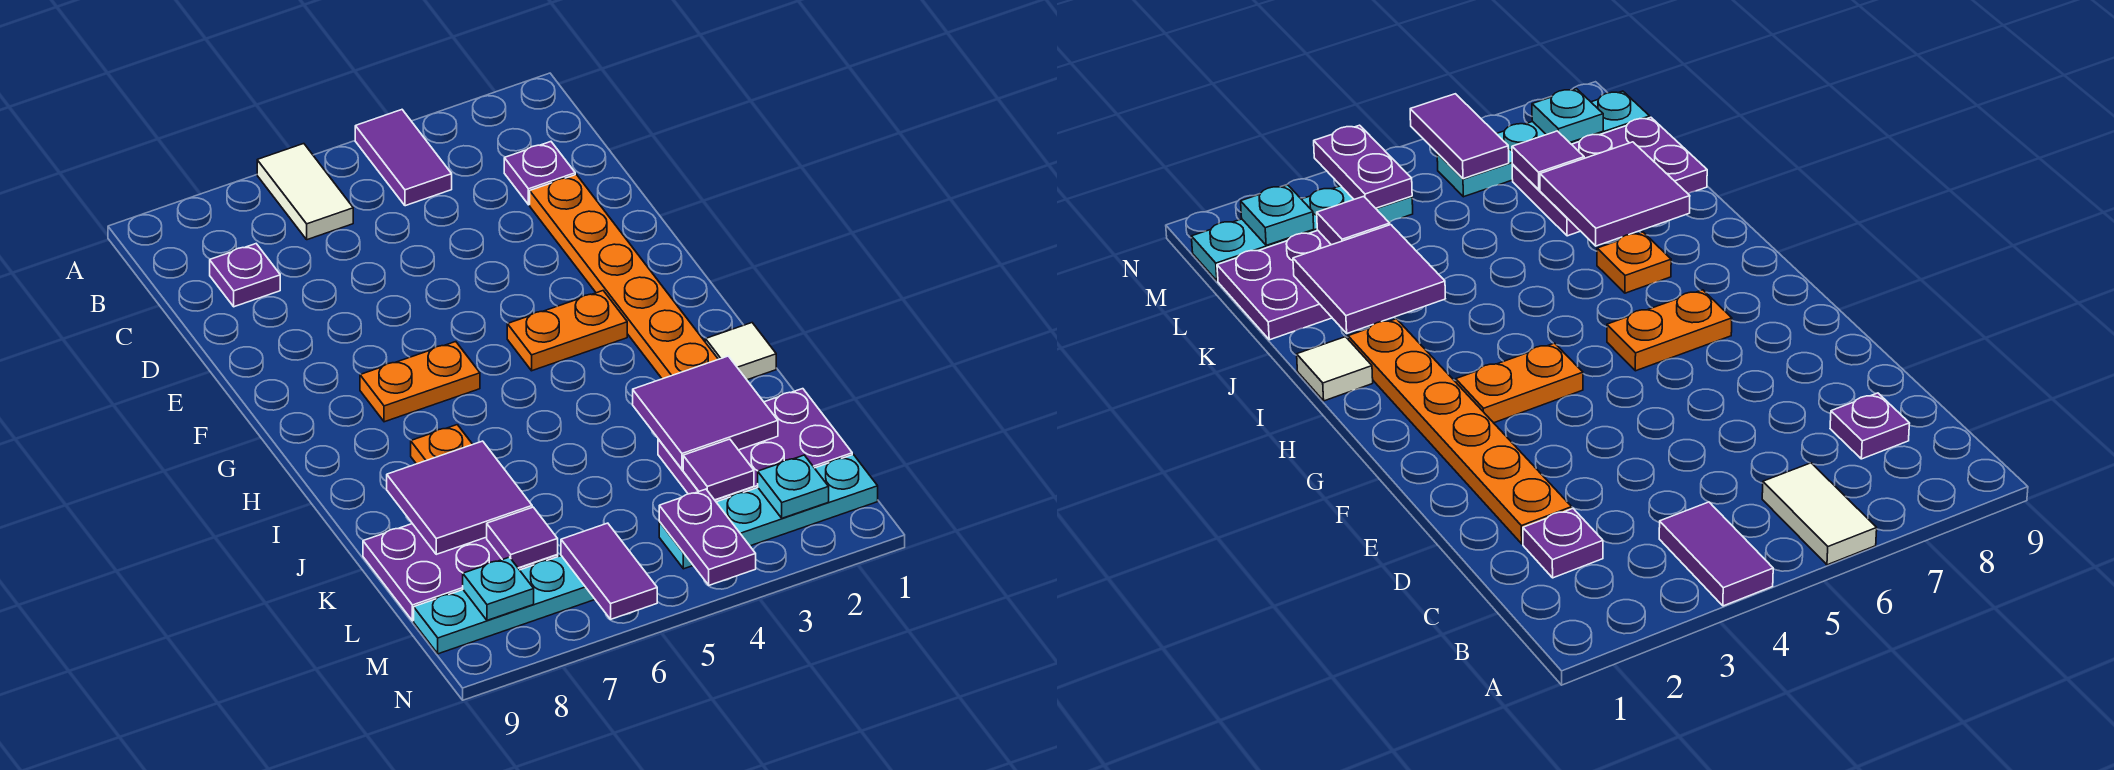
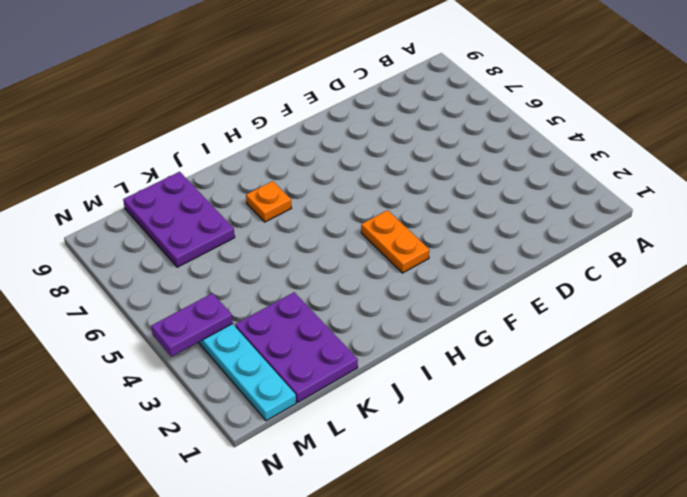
none -> purple 1x2 tile [355,110,452,206]
none -> white 1x2 tile [257,144,353,240]
none -> purple 1x1 plate [504,142,575,205]

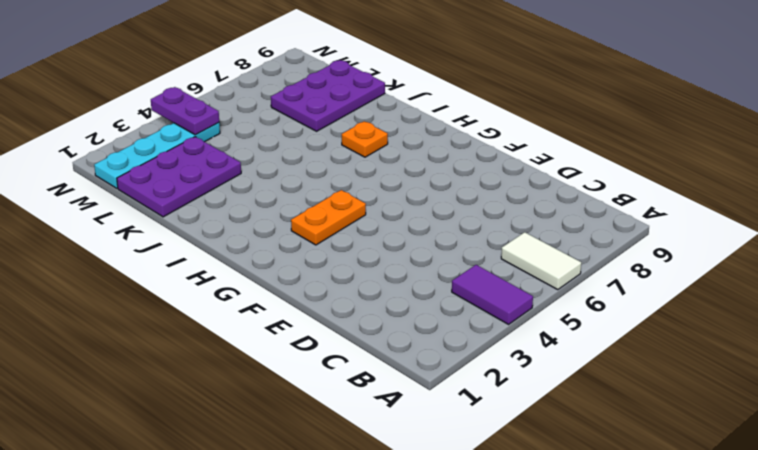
none -> purple 1x1 plate [504,142,575,205]
none -> purple 1x1 plate [210,244,280,307]
none -> orange 1x6 plate [530,174,718,379]

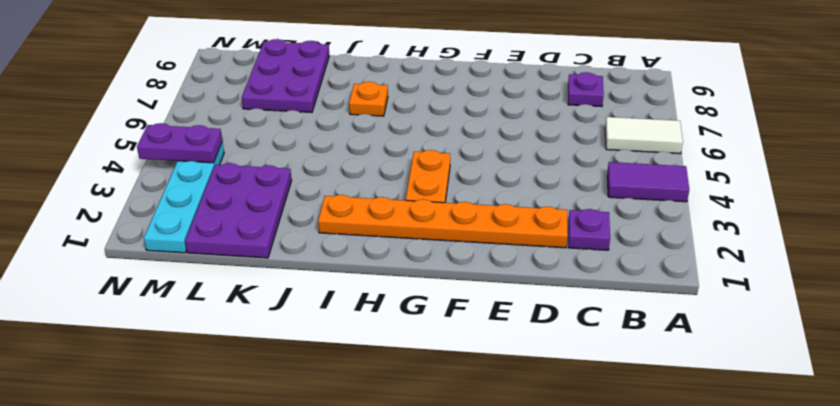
none -> orange 1x2 plate [360,342,480,422]
none -> white 1x1 tile [705,323,776,380]
none -> cyan 1x4 plate [414,556,595,654]

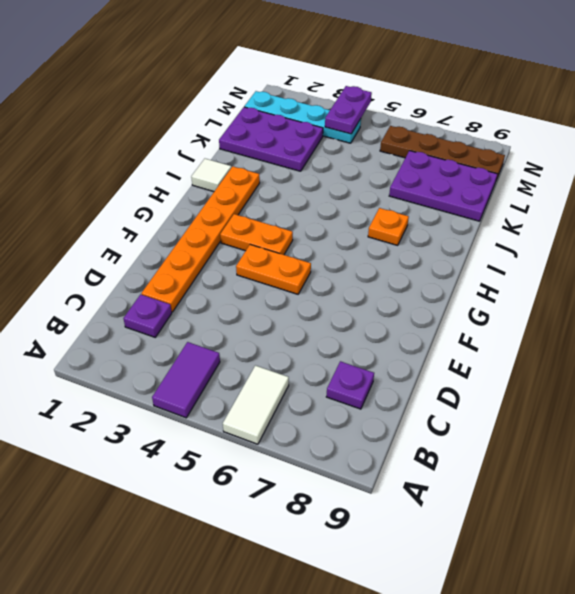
orange 1x2 plate [236,245,311,294] -> orange 1x2 plate moved to [360,342,480,422]
brown 1x4 plate [380,126,505,180] -> cyan 1x4 plate [414,556,595,654]
none -> purple 2x2 tile [633,356,778,469]
none -> purple 2x2 tile [387,441,532,554]
none -> purple 1x1 tile [683,439,754,500]

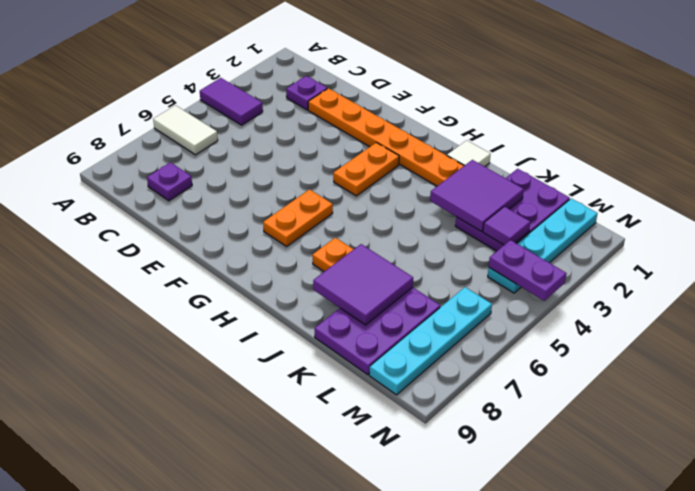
none -> purple 1x1 tile [487,507,558,568]
none -> cyan 1x1 plate [758,455,829,518]
none -> purple 1x2 tile [561,523,657,619]

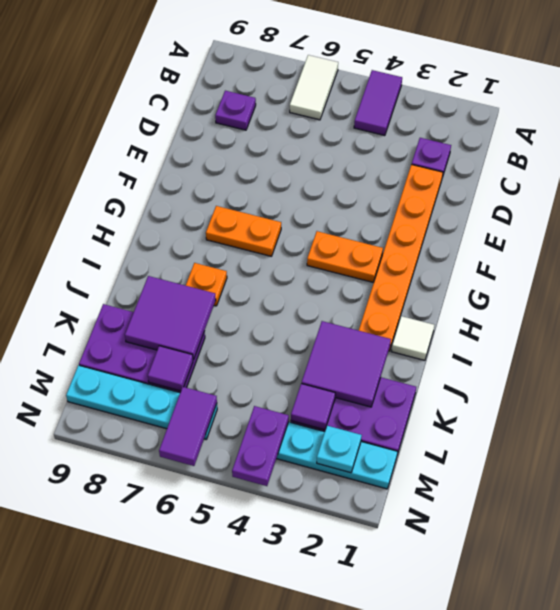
none -> cyan 1x1 plate [463,557,534,620]

